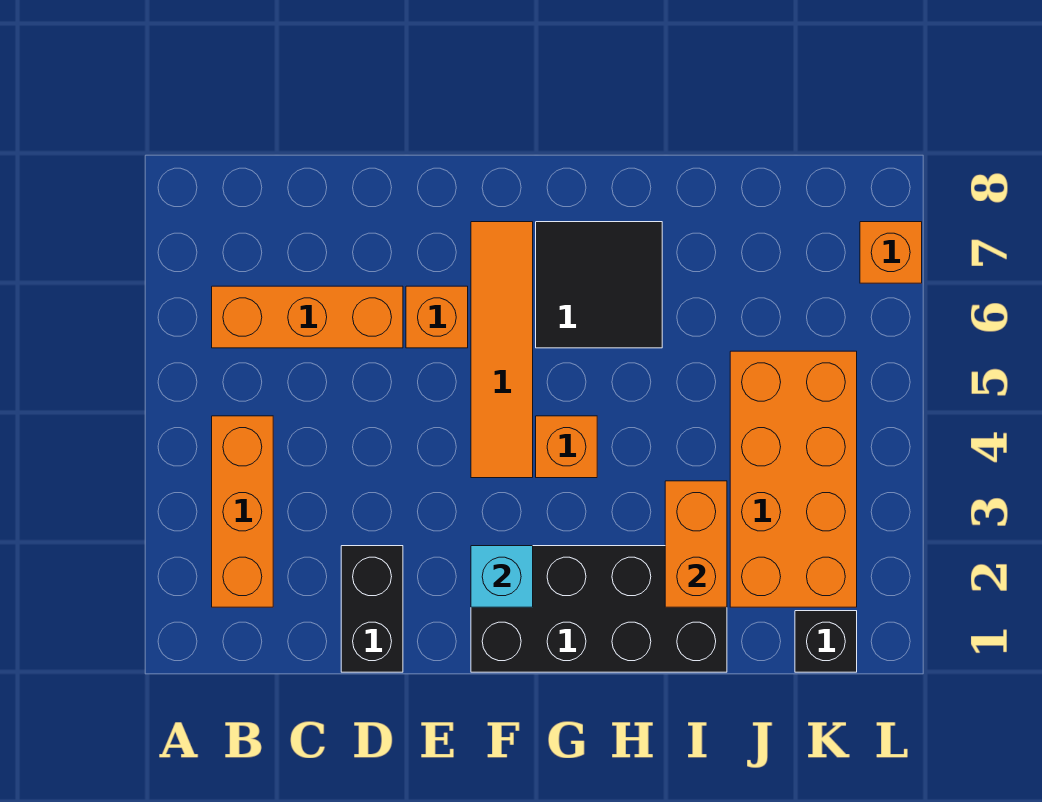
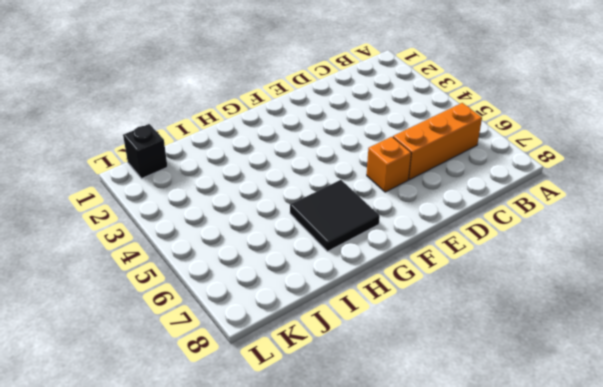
none -> orange 1x3 brick [212,416,273,607]
none -> black 1x2 brick [341,546,403,672]
none -> black 2x4 brick [471,546,727,672]

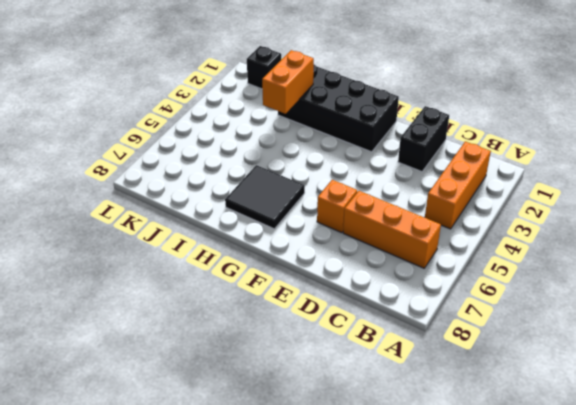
none -> orange 1x4 tile [471,222,533,478]
none -> orange 1x1 brick [536,416,597,478]
none -> orange 2x4 brick [730,351,857,607]

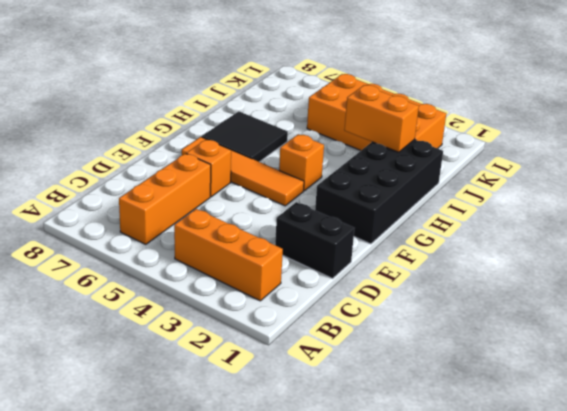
none -> black 1x1 brick [795,611,857,672]
none -> orange 1x1 brick [860,222,922,283]
none -> cyan 1x1 brick [471,546,533,607]

